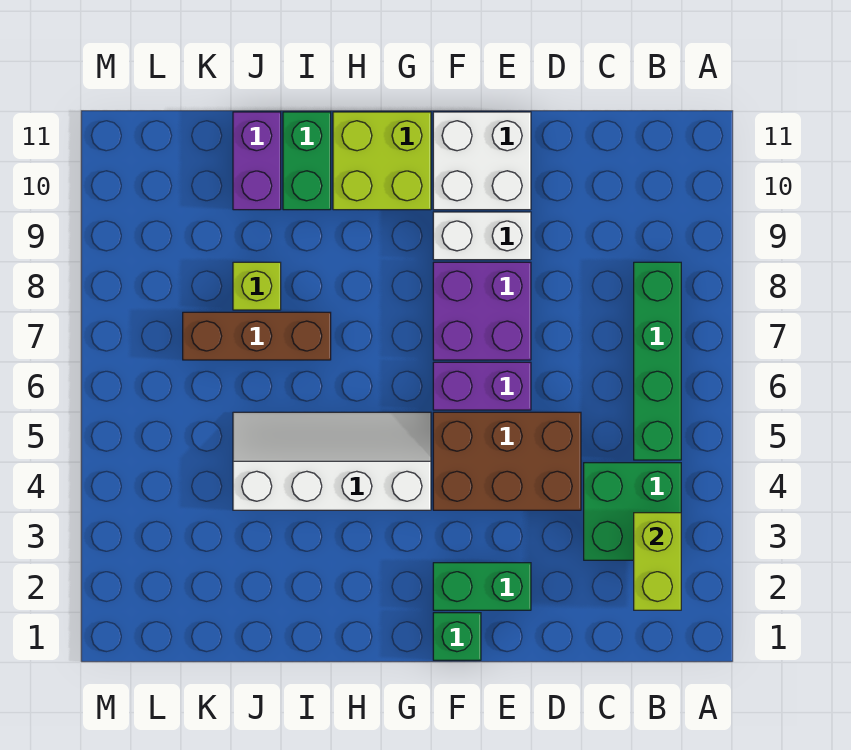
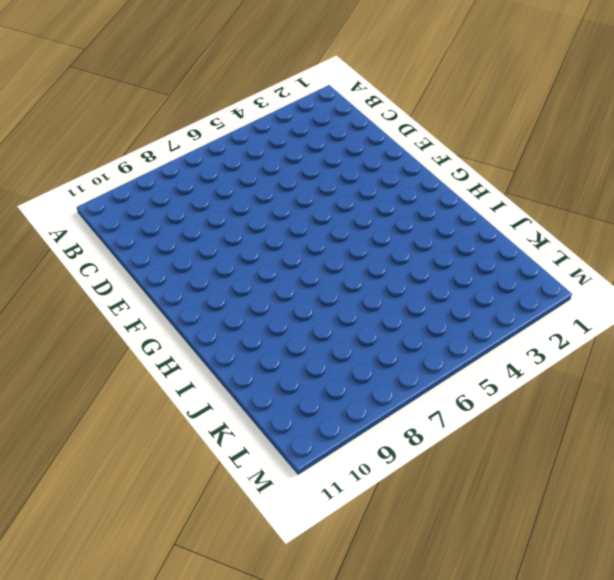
none -> green 2x2 brick [584,463,681,560]
none -> green 1x4 brick [634,262,681,460]
none -> brown 2x3 brick [433,412,581,510]

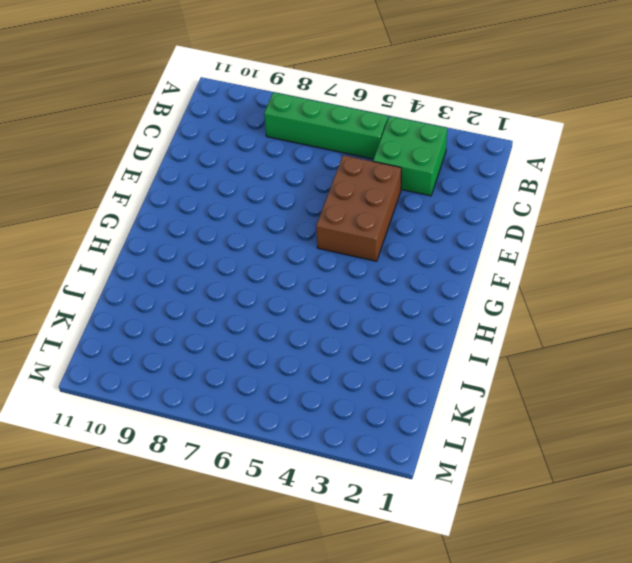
none -> green 1x2 brick [433,563,531,610]
none -> purple 1x2 brick [433,362,531,410]
none -> purple 2x2 brick [433,262,531,360]

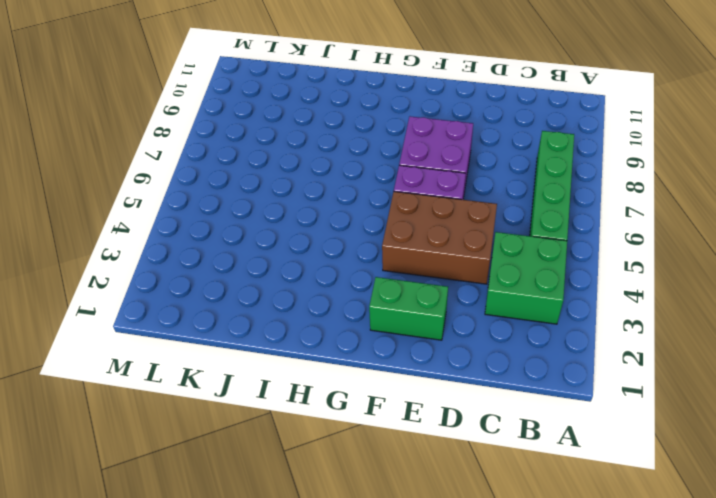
none -> white 1x2 brick [433,212,531,260]
none -> white 2x2 brick [433,112,531,210]
none -> green 1x1 brick [433,613,481,660]

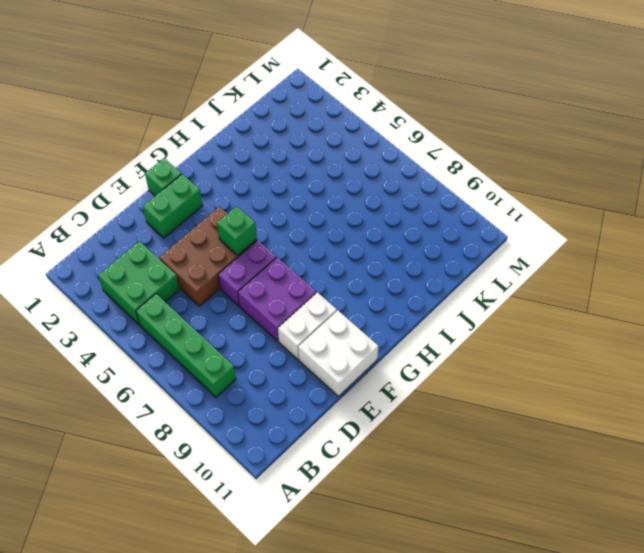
green 1x1 brick [217,206,257,255] -> none
none -> white 2x4 slope [233,412,431,510]
none -> lime 2x2 brick [333,112,431,210]
none -> brown 1x3 brick [183,312,331,360]

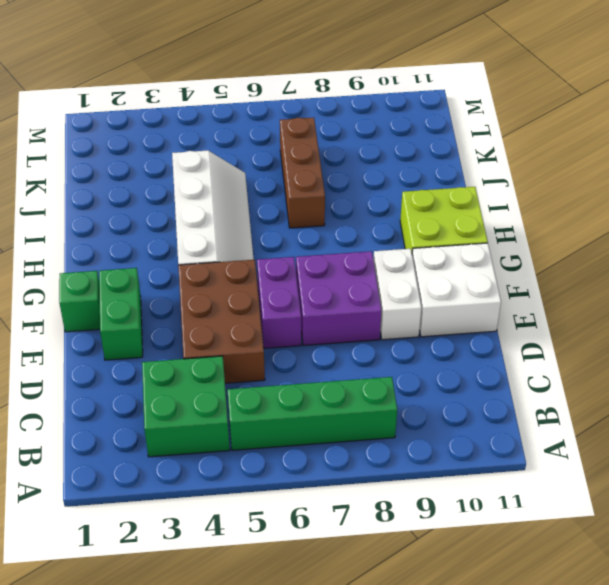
none -> green 1x2 brick [283,112,331,210]
none -> lime 1x1 brick [233,262,281,310]
none -> purple 1x2 brick [233,112,281,210]

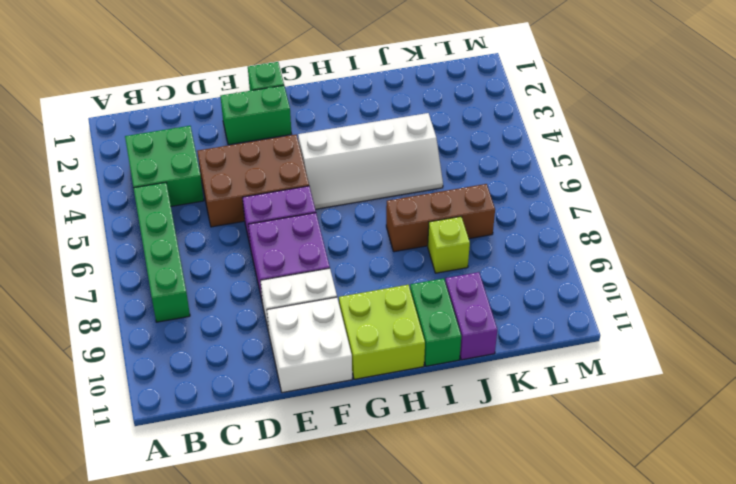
none -> lime 1x2 brick [634,513,681,610]

